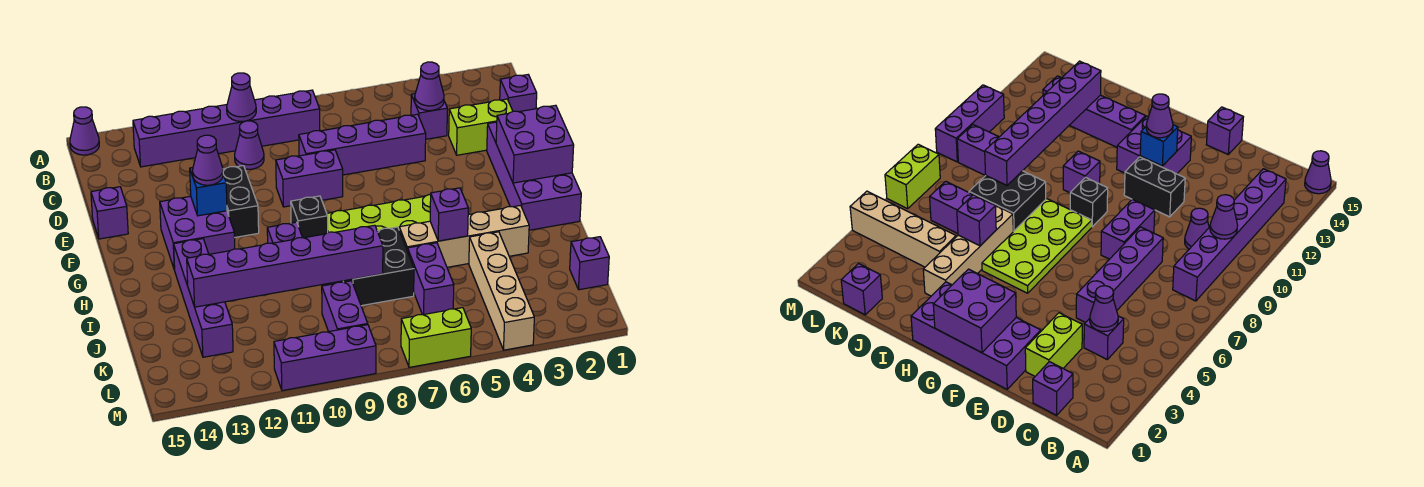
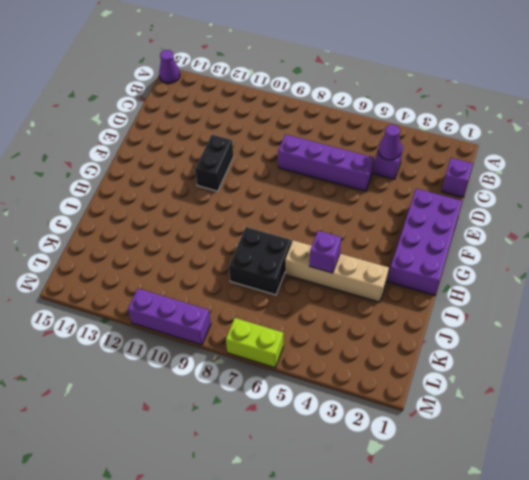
none -> purple 1x6 brick [133,90,320,167]
none -> purple 1x1 cone [235,121,264,169]
none -> lime 1x2 brick [449,99,513,155]
none -> purple 1x2 brick [276,150,343,207]

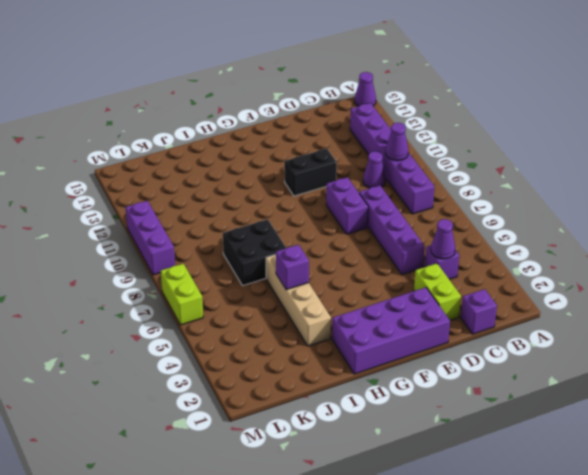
none -> purple 1x1 brick [91,187,128,239]
none -> purple 2x2 brick [160,196,235,270]
none -> lime 2x4 plate [327,195,431,233]
none -> black 1x1 brick [291,196,328,238]

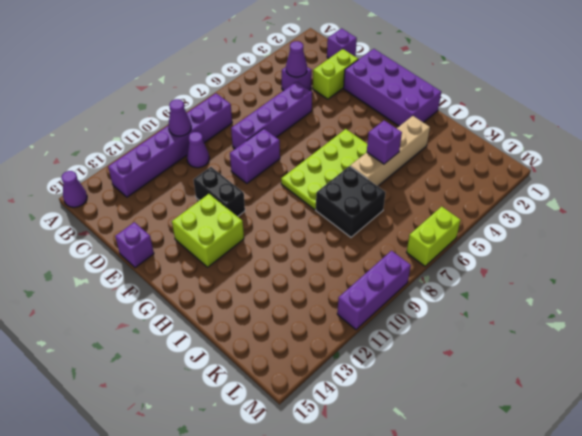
lime 2x2 brick [172,194,244,267] -> purple 2x2 brick [160,196,235,270]
none -> black 1x1 brick [291,196,328,238]
none -> purple 1x1 brick [267,222,302,243]
none -> purple 1x4 brick [174,239,233,357]
none -> tan 1x4 brick [469,232,534,350]

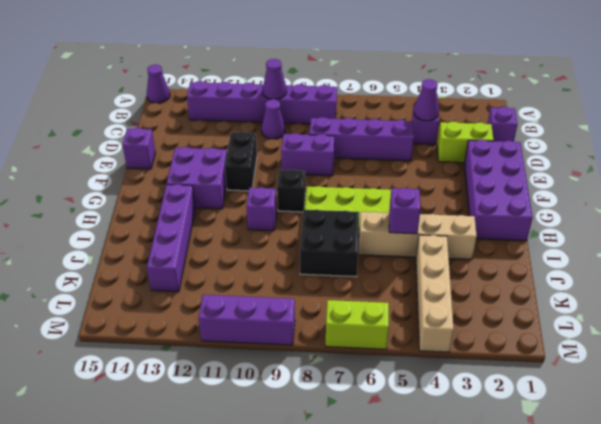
none -> purple 1x2 brick [408,243,454,315]
none -> purple 1x1 brick [570,237,609,290]
none -> purple 1x2 brick [322,281,368,332]
none -> purple 2x2 brick [496,105,574,183]

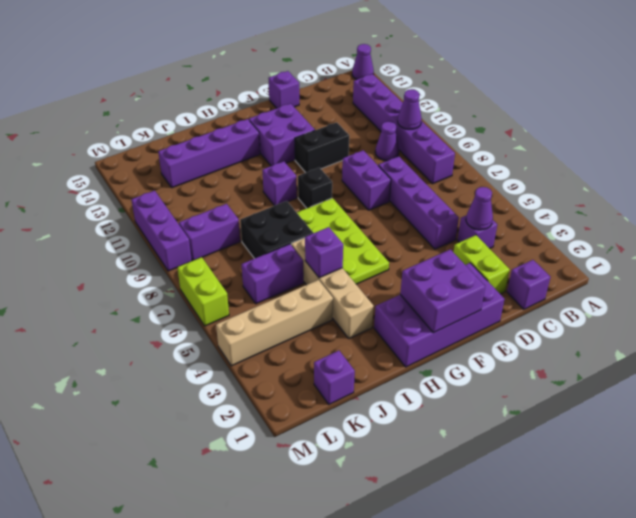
none -> blue 1x1 brick [190,168,227,216]
none -> purple 1x6 brick [187,225,383,307]
none -> purple 1x1 cone [193,135,223,185]

